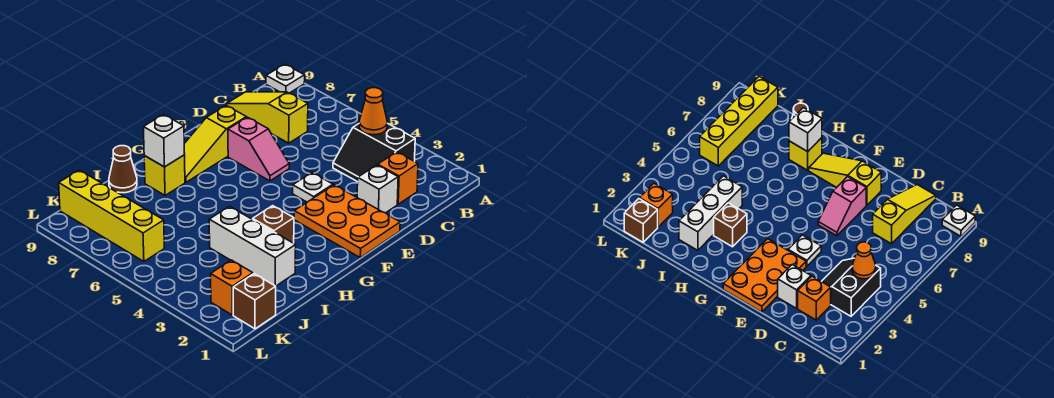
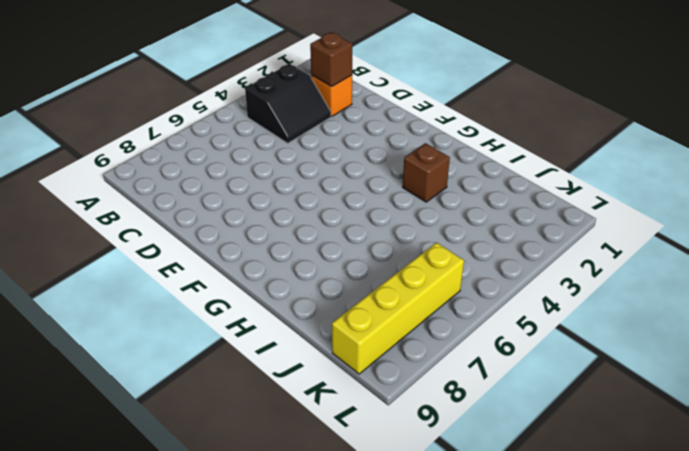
brown 1x1 brick [310,32,352,87] -> brown 1x1 brick moved to [233,274,276,329]
none -> white 1x1 plate [266,64,305,93]
none -> yellow 1x3 slope [227,92,308,143]
none -> white 1x1 brick [357,165,398,213]

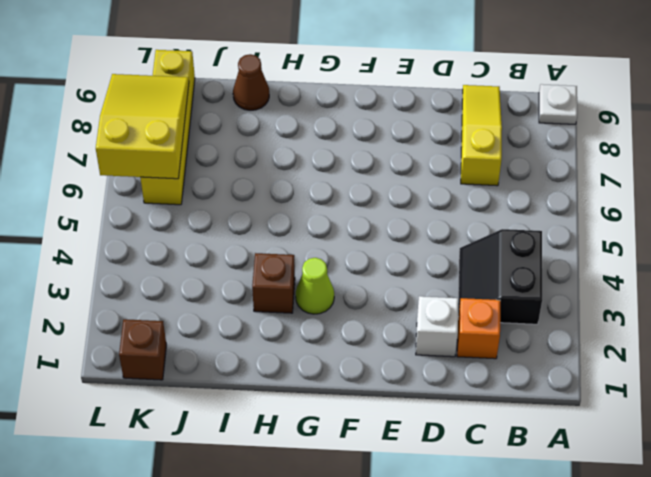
lime 1x1 cone [296,258,334,314] -> none
yellow 2x3 slope [96,74,189,179] -> none
none -> orange 2x3 plate [294,185,400,258]
none -> white 1x1 plate [293,173,333,202]
none -> pink 1x2 slope [228,117,289,181]

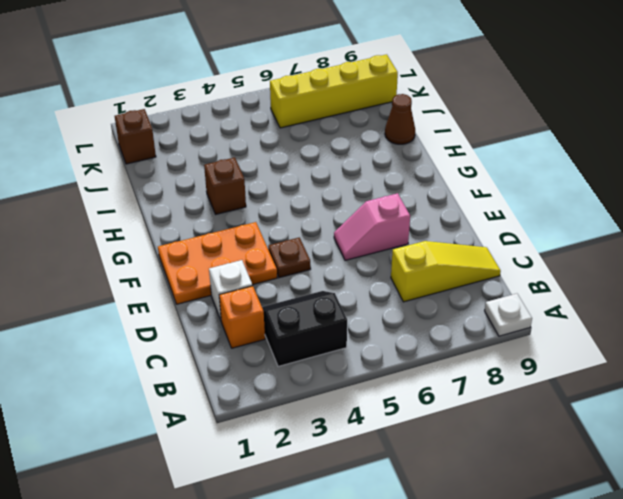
brown 1x1 plate [268,237,311,278] -> white 1x1 plate [293,173,333,202]
none -> yellow 1x3 slope [184,105,246,182]
none -> yellow 1x1 brick [144,155,185,195]
none -> white 1x3 brick [209,206,296,286]

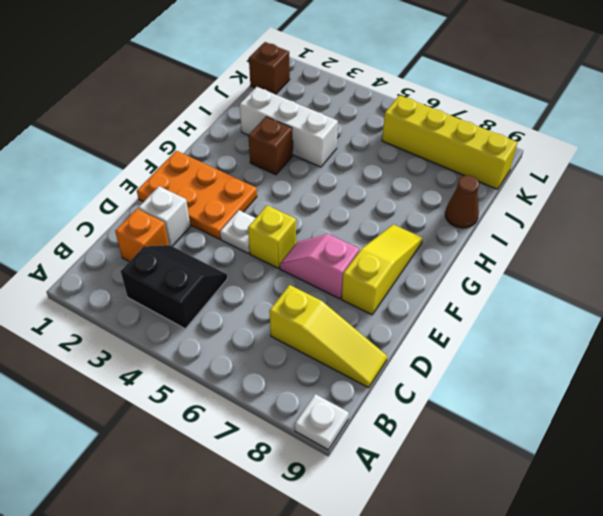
yellow 1x1 brick [248,205,296,268] -> yellow 1x1 brick moved to [144,155,185,195]
none -> orange 1x1 brick [211,260,253,315]
none -> orange 1x1 cone [359,88,387,135]
none -> white 1x1 brick [143,114,185,167]

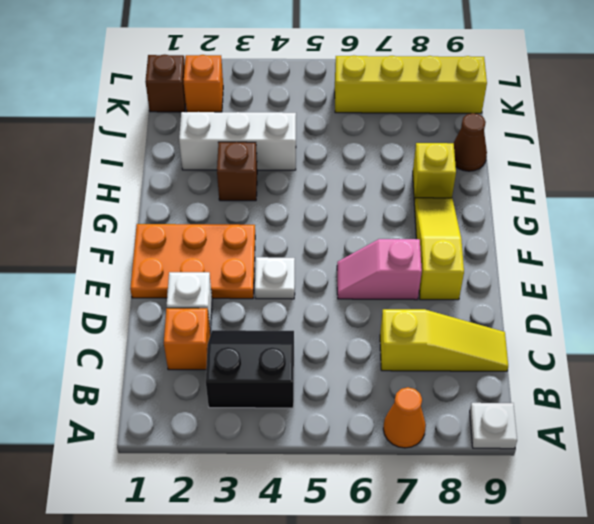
orange 1x1 cone [383,387,426,448] -> orange 1x1 cone moved to [359,88,387,135]
none -> white 1x1 brick [143,114,185,167]

